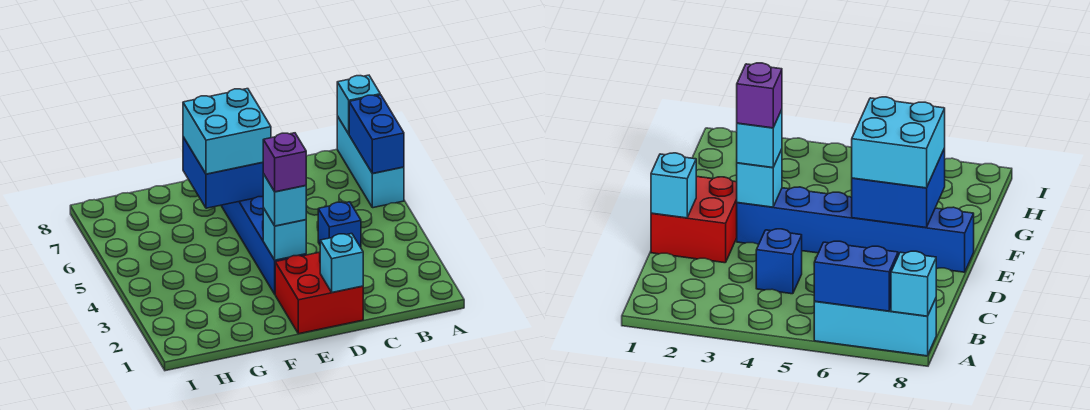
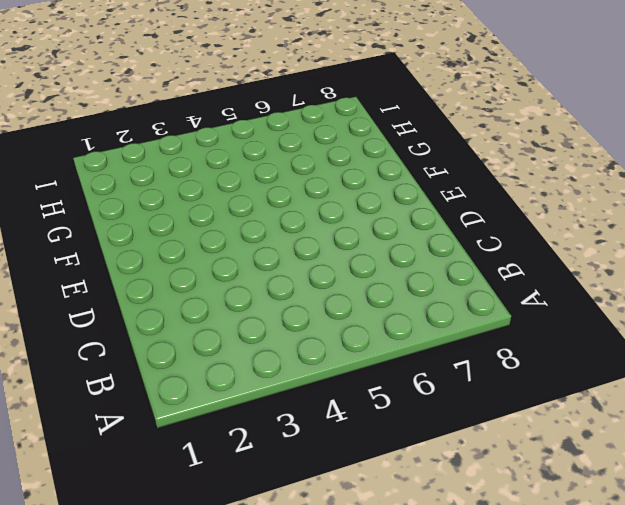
none -> cyan 1x3 brick [337,116,404,208]
none -> blue 1x1 brick [318,202,361,247]
none -> red 2x2 brick [275,252,363,334]

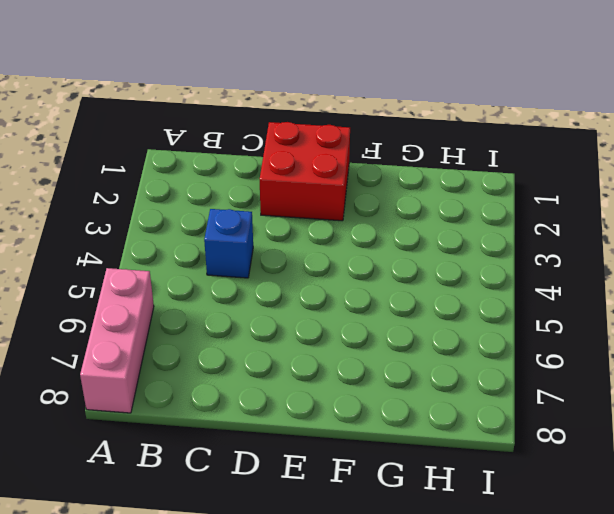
pink 1x3 brick [80,268,154,413] -> cyan 1x3 brick [337,116,404,208]
none -> blue 1x6 brick [221,197,306,294]
none -> blue 1x2 brick [349,95,404,174]
none -> cyan 1x1 brick [337,75,380,134]

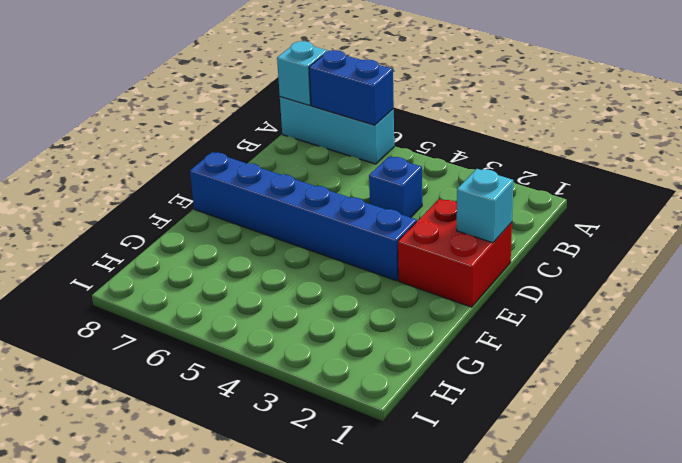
none -> cyan 1x1 brick [263,208,306,260]
none -> blue 2x2 brick [183,137,264,208]
none -> cyan 1x1 brick [263,174,306,226]

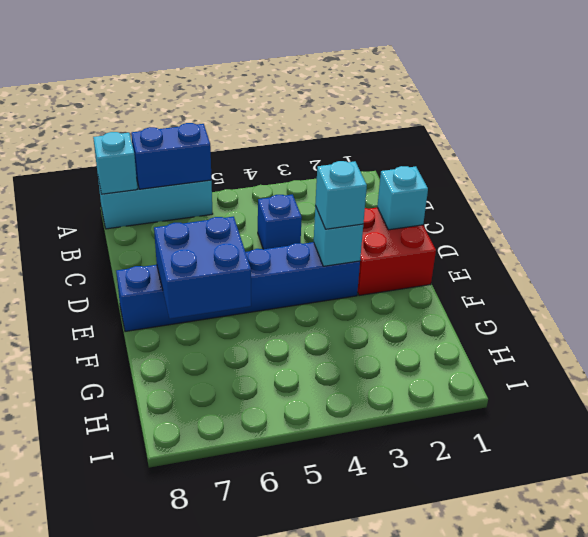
none -> cyan 2x2 brick [183,89,271,174]
none -> purple 1x1 brick [263,133,306,192]

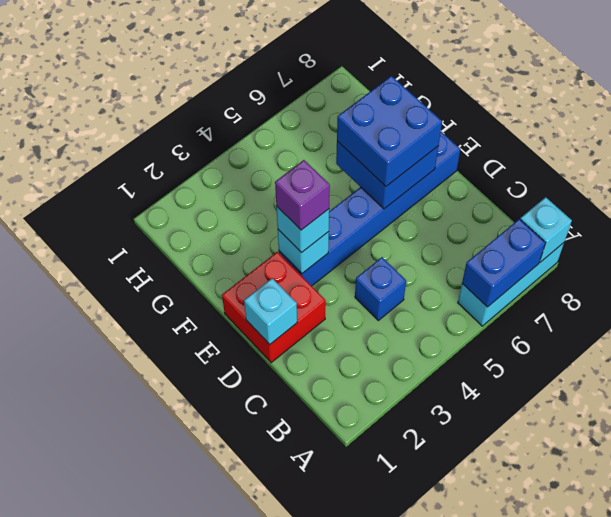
blue 2x2 brick [337,76,442,186] -> cyan 2x2 brick [183,89,271,174]

